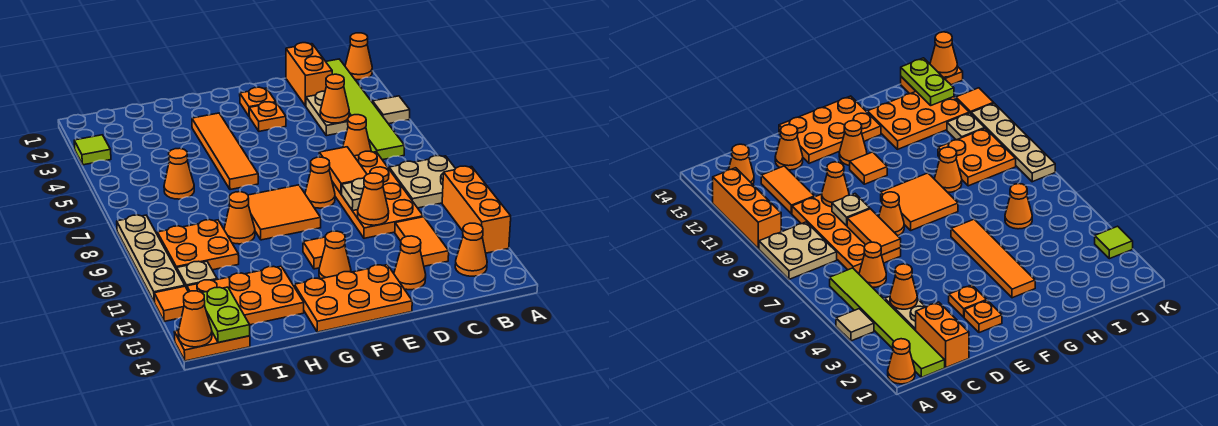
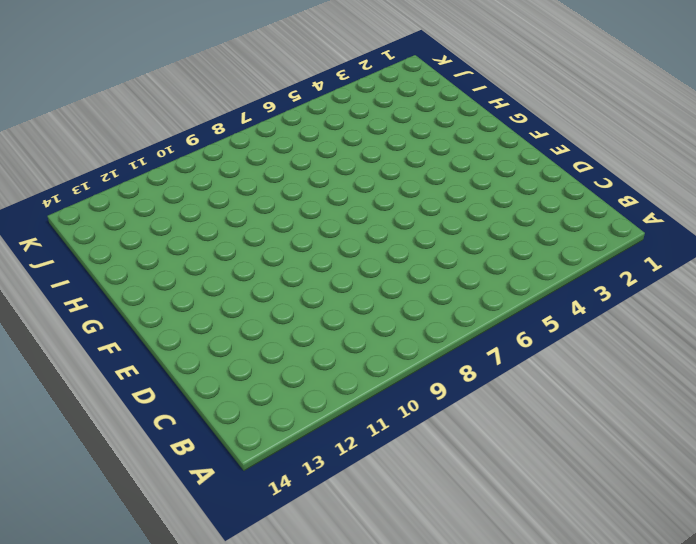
none -> orange 1x1 cone [345,33,372,80]
none -> tan 1x1 tile [373,96,410,124]
none -> tan 2x2 plate [389,156,456,208]
none -> orange 1x3 brick [442,166,511,253]

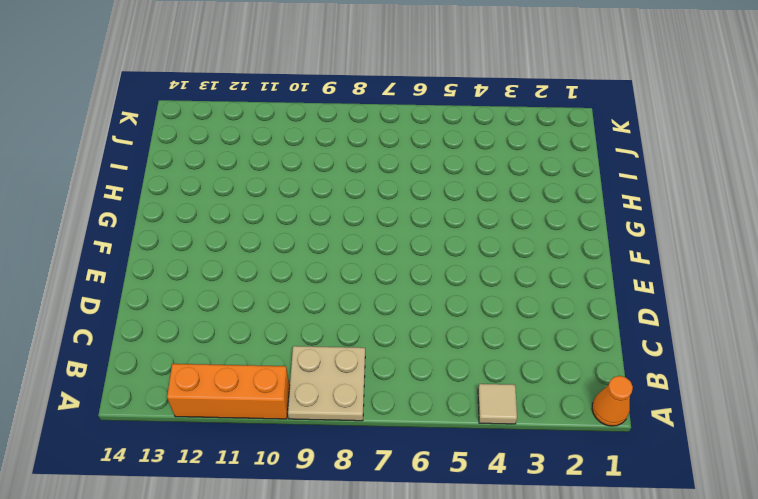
none -> lime 1x6 tile [326,59,405,160]
none -> orange 1x1 cone [455,223,487,276]
none -> orange 1x2 brick [286,43,332,106]
none -> tan 1x2 plate [306,91,350,136]

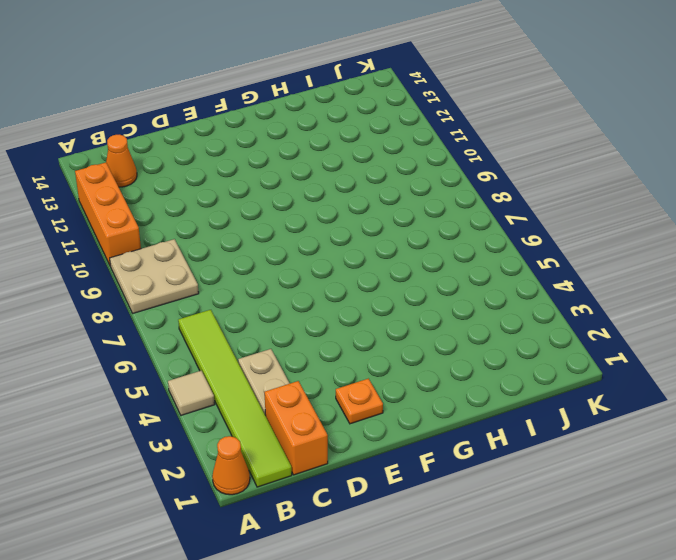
none -> orange 1x1 cone [343,115,371,156]
none -> orange 2x4 plate [332,151,424,238]
none -> orange 1x2 tile [395,217,449,266]
none -> orange 1x1 cone [394,236,426,290]

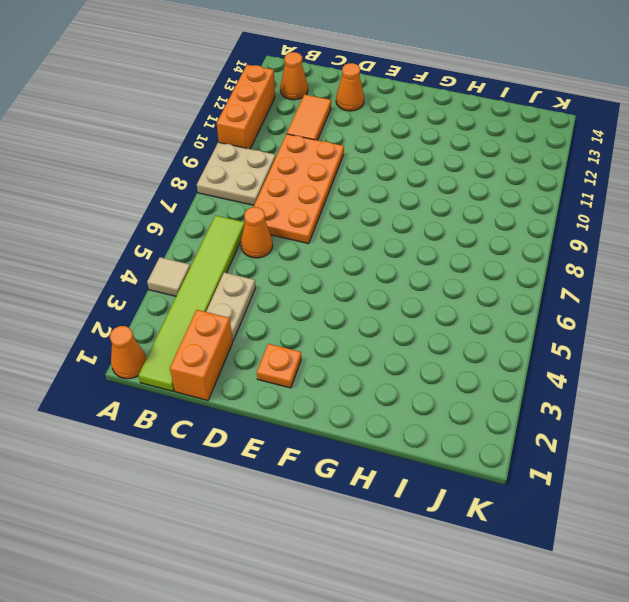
none -> orange 1x1 plate [249,102,286,131]
none -> orange 1x1 cone [305,157,335,208]
none -> orange 2x3 plate [294,265,412,332]
none -> orange 2x2 tile [248,185,321,240]

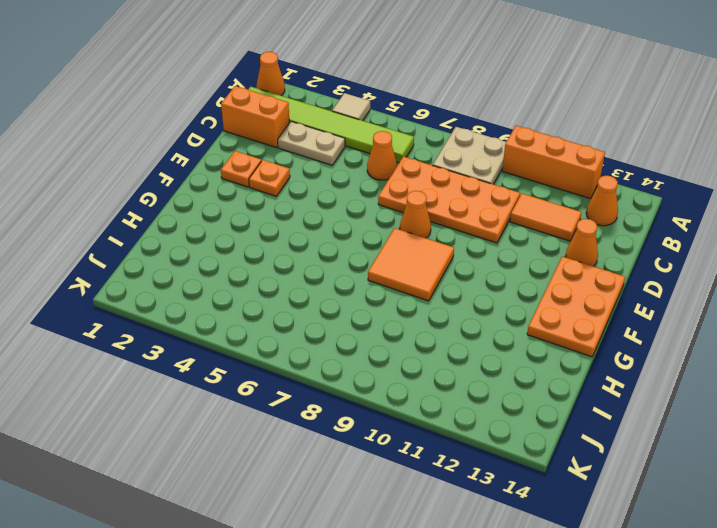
none -> orange 1x1 tile [303,237,326,269]
none -> orange 1x1 cone [319,231,351,279]
none -> orange 1x4 tile [192,113,258,190]
none -> orange 1x1 cone [224,192,255,244]

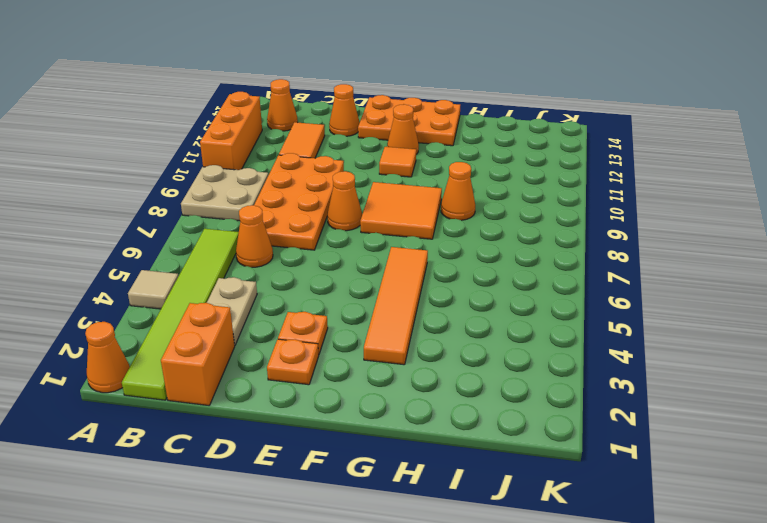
none -> orange 2x3 plate [187,266,304,325]
none -> orange 1x1 cone [164,148,194,199]
none -> orange 2x2 plate [157,220,239,270]
none -> tan 1x1 plate [177,261,217,288]

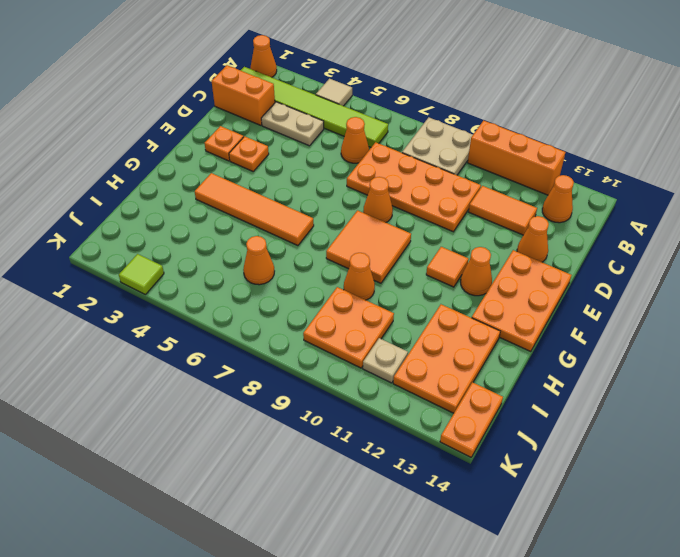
none -> tan 1x4 plate [117,215,185,302]
none -> orange 1x1 tile [154,286,188,321]
none -> orange 1x1 cone [320,74,349,123]
none -> orange 1x2 tile [319,147,367,194]

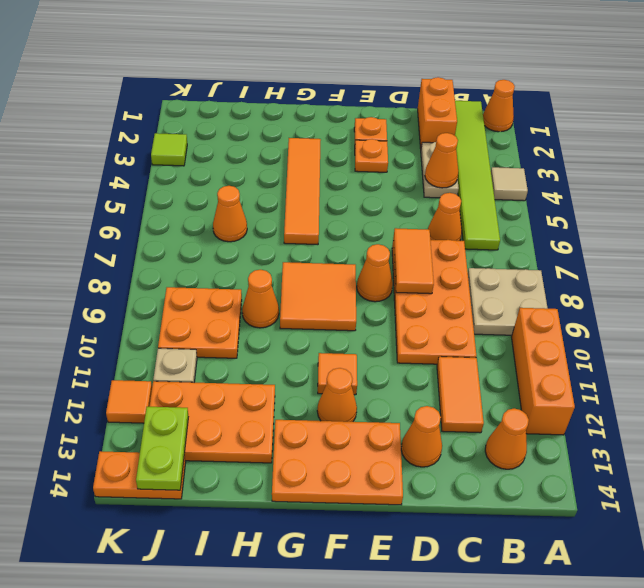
none -> tan 1x4 plate [117,215,185,302]
none -> tan 1x1 plate [342,178,364,211]
none -> orange 1x1 cone [358,173,389,225]
none -> orange 1x1 cone [178,291,212,347]

